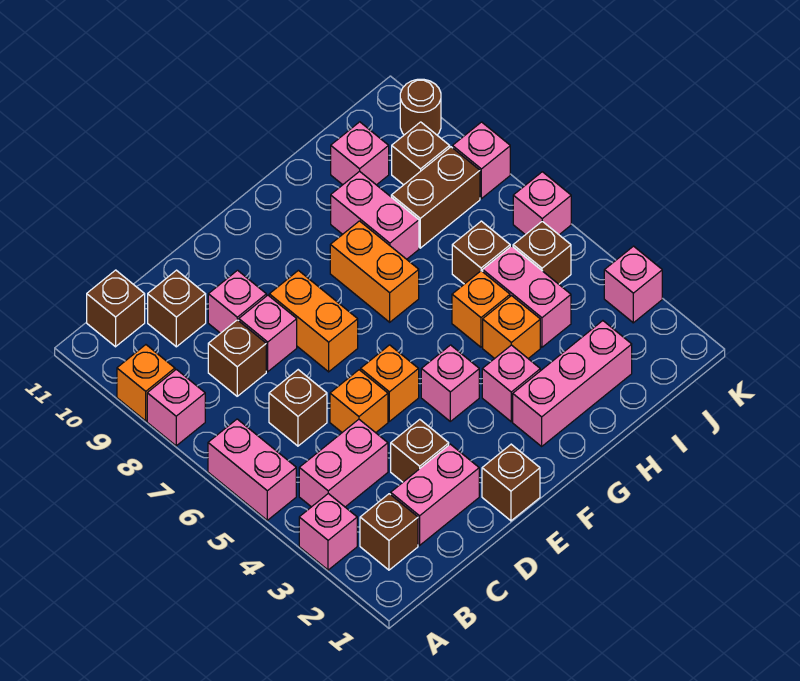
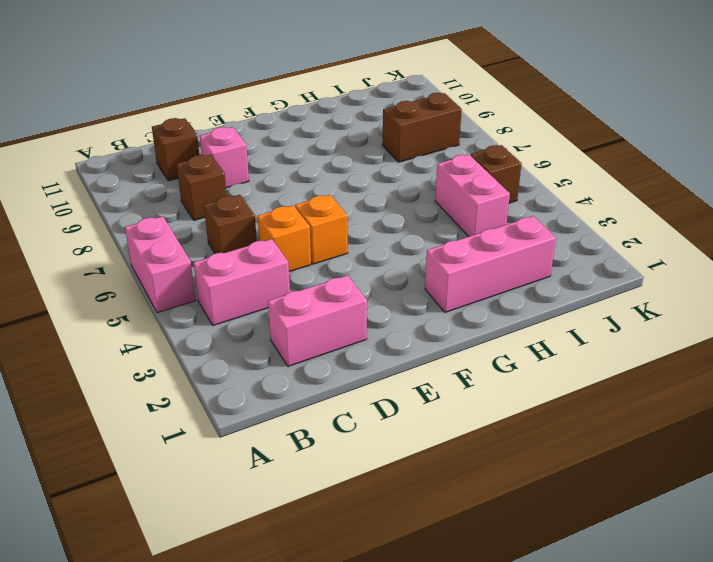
none -> pink 1x1 brick [299,494,357,570]
none -> pink 1x1 brick [147,369,205,446]
none -> orange 1x1 brick [117,345,175,421]
none -> brown 1x1 brick [360,494,418,570]

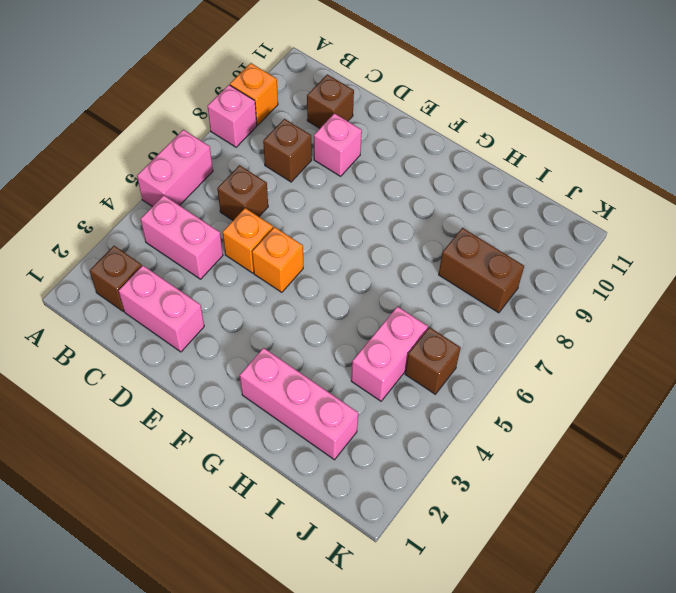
none -> pink 1x1 brick [299,494,357,570]
none -> brown 1x1 brick [87,270,145,347]
none -> brown 1x1 brick [391,419,449,482]
none -> pink 1x1 brick [239,295,297,372]

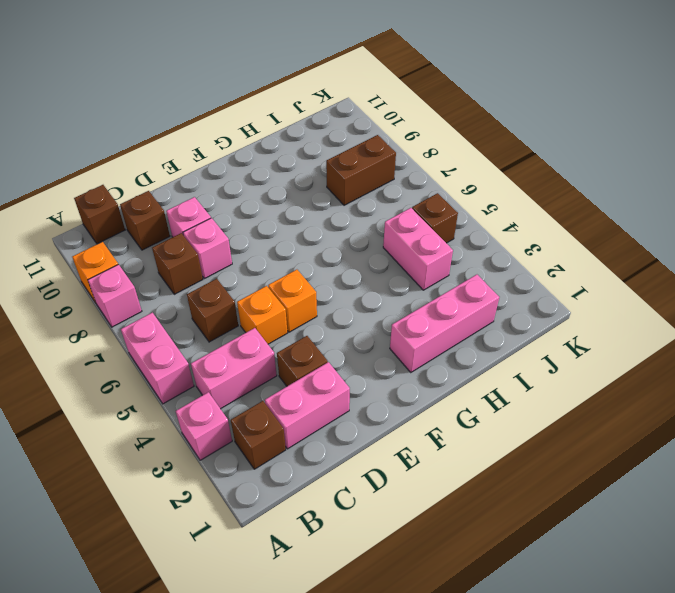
none -> brown 1x1 brick [482,444,540,521]
none -> orange 1x2 brick [269,270,358,372]
none -> pink 1x1 brick [421,345,479,421]
none -> pink 1x1 brick [482,345,540,422]

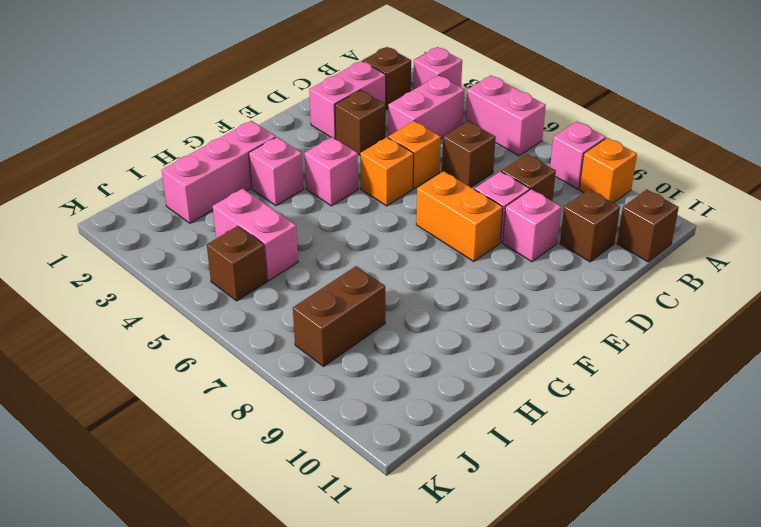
none -> brown 1x1 brick [482,444,540,521]
none -> orange 1x2 brick [330,221,419,322]
none -> orange 1x1 brick [483,296,540,359]
none -> orange 1x1 brick [452,271,510,347]

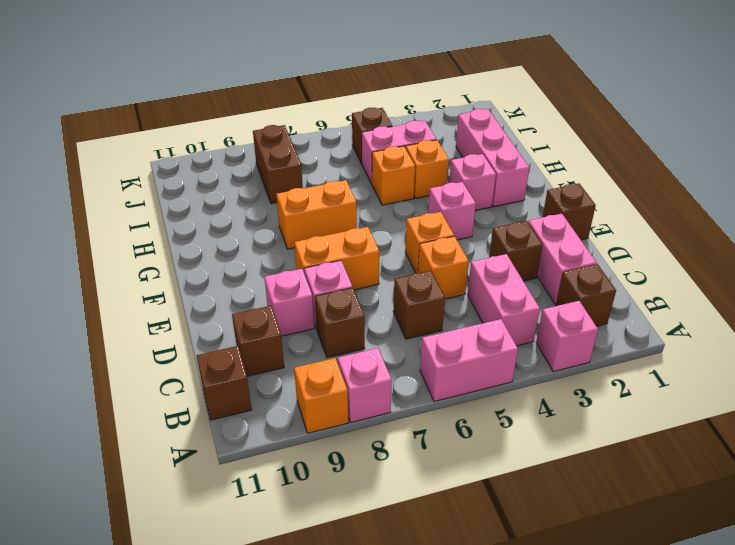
none -> pink 1x2 brick [331,171,419,259]
none -> brown 1x1 brick [452,221,510,284]
none -> pink 1x1 brick [331,122,389,185]
none -> brown 1x1 brick [392,122,450,185]

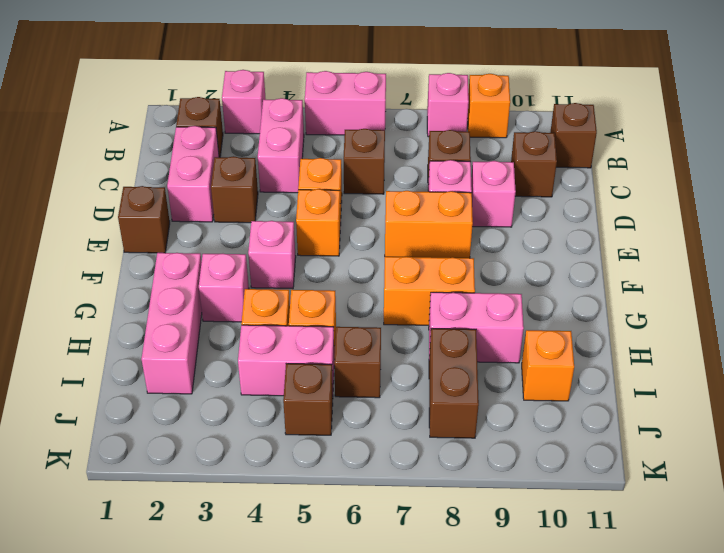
orange 1x1 brick [522,330,574,401] -> pink 1x1 brick [331,122,389,185]
none -> brown 1x1 brick [392,122,450,185]
none -> pink 1x1 brick [604,246,662,323]
none -> pink 1x1 brick [513,172,571,235]
none -> pink 1x1 brick [453,122,510,199]

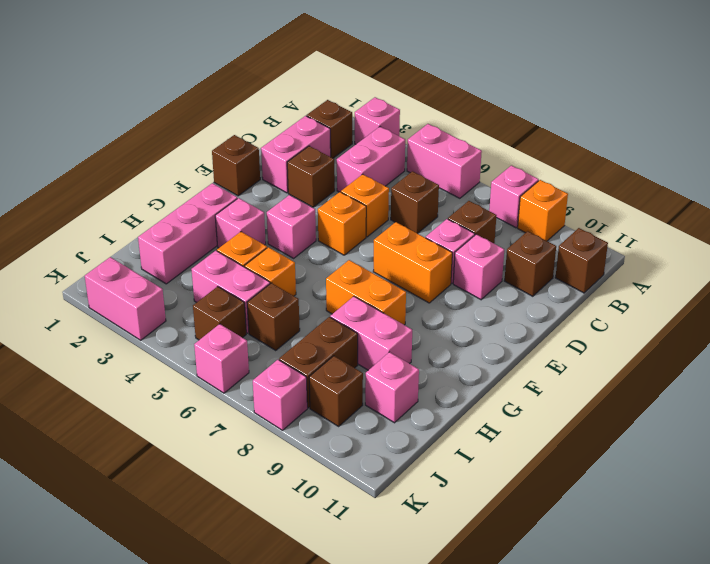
pink 1x2 brick [85,257,166,340] -> pink 1x1 brick [604,246,662,323]
none -> brown 1x1 round brick [400,79,441,135]

